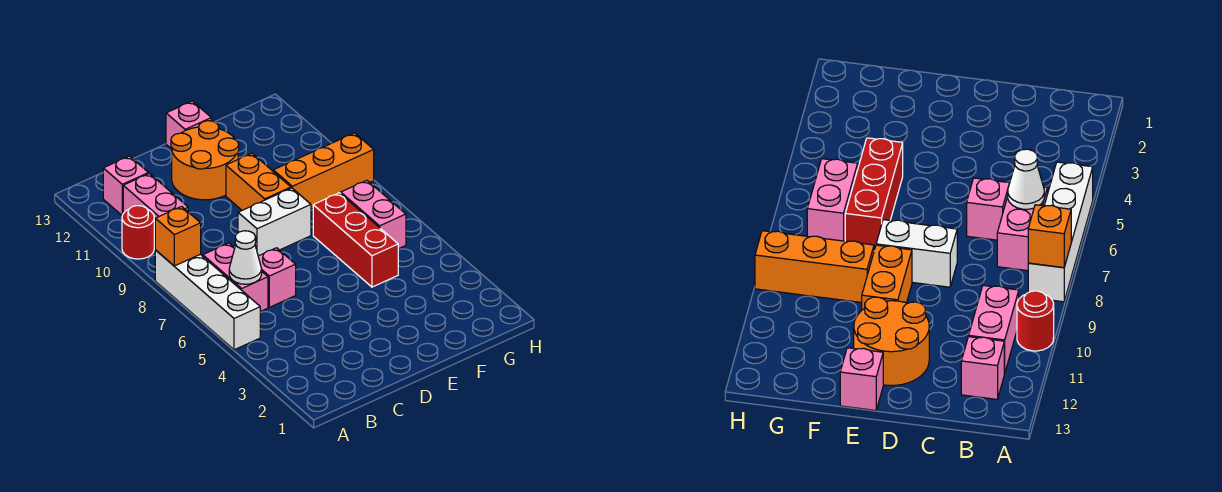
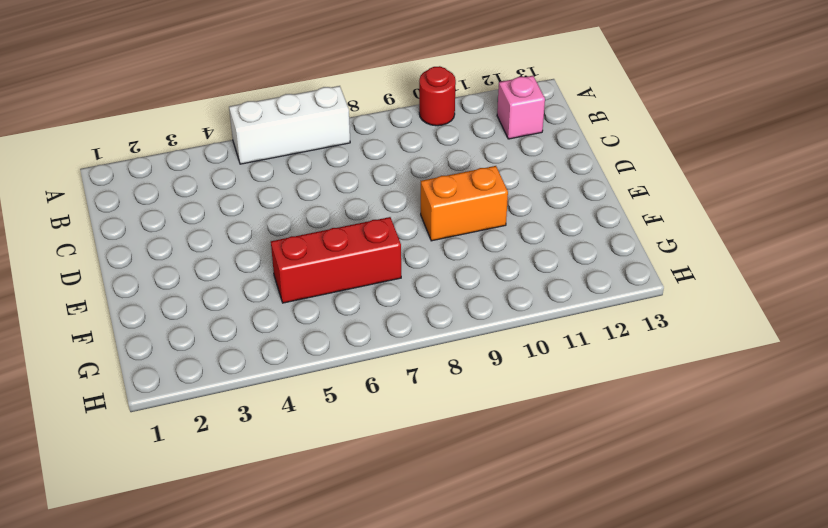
white 1x3 brick [229,86,350,164] -> white 1x4 brick [155,250,260,350]
none -> pink 1x2 brick [203,243,268,312]
none -> pink 1x2 brick [123,174,188,244]
none -> pink 1x1 brick [258,248,296,307]

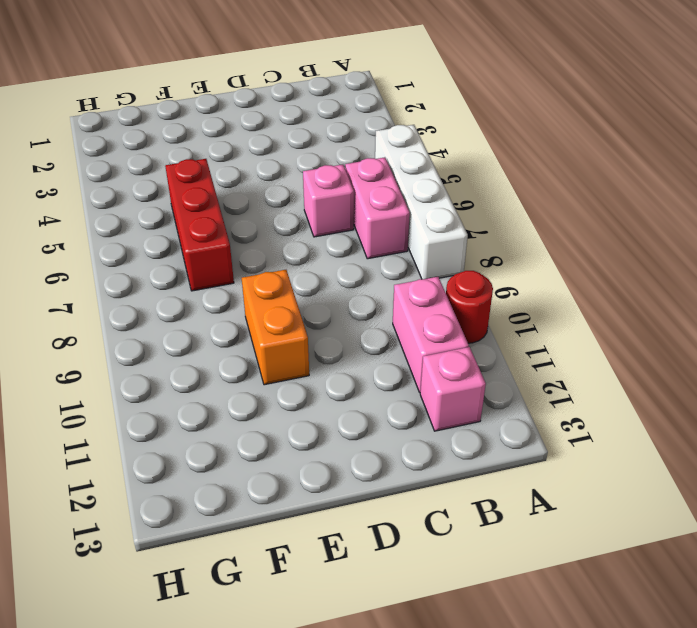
none -> white 1x2 brick [238,188,311,256]
none -> orange 2x2 round brick [171,121,239,200]
none -> pink 1x1 brick [166,101,211,149]

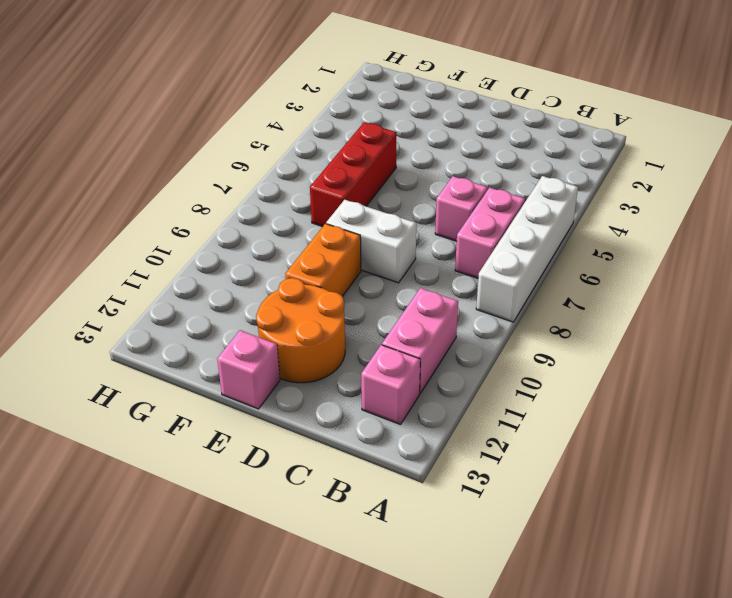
none -> red 1x1 round brick [122,206,154,259]
none -> orange 1x3 brick [273,133,374,209]
none -> pink 1x2 brick [341,180,406,249]

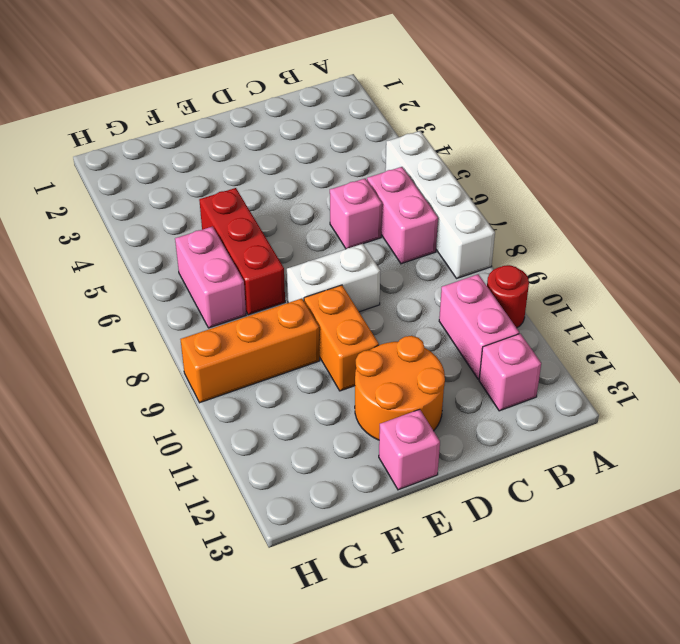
none -> orange 1x1 brick [155,206,201,266]
none -> white 1x1 cone [229,231,262,284]

